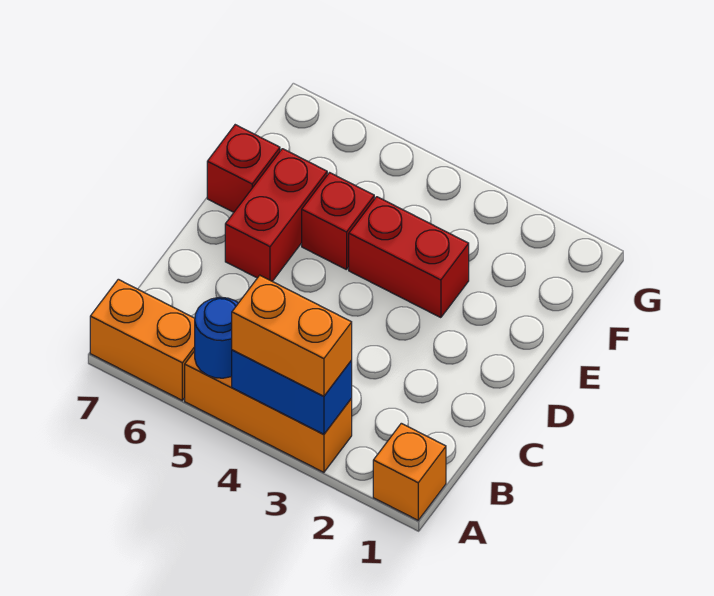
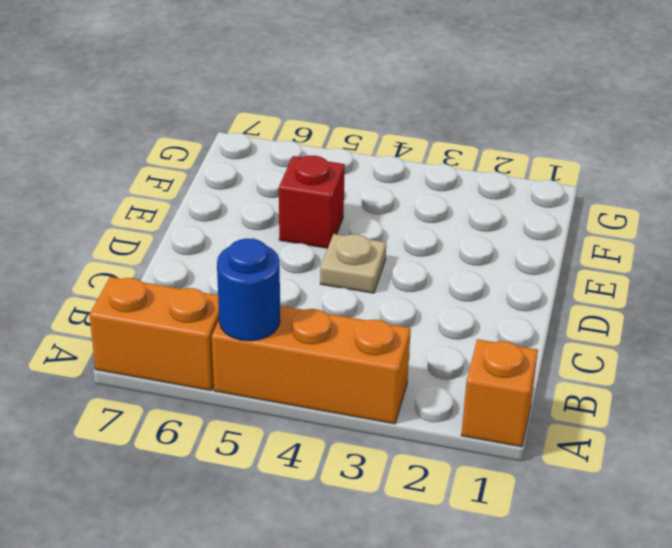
tan 1x1 plate [320,234,386,293] -> none
none -> red 1x2 brick [225,149,327,281]
none -> red 1x2 brick [349,197,469,318]

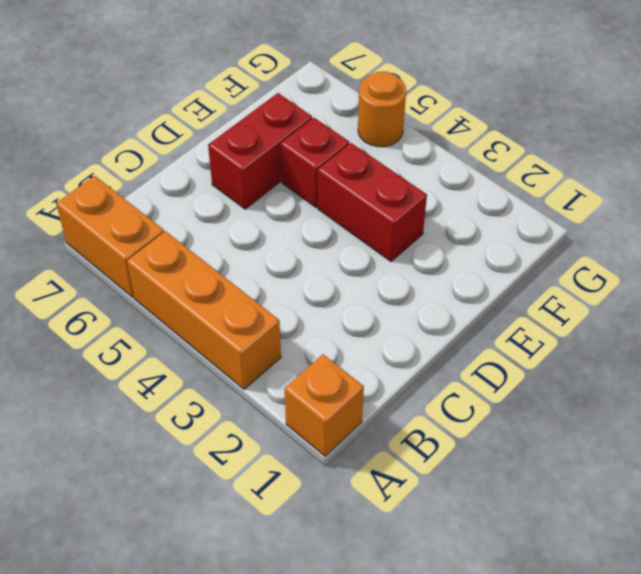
orange 1x1 round brick [358,71,406,147] -> none
none -> red 1x1 brick [207,125,280,212]
none -> blue 1x2 brick [232,350,352,434]

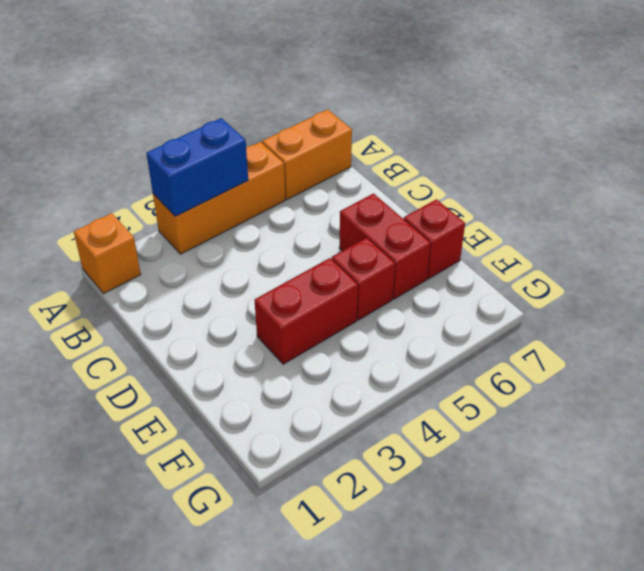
none -> blue 1x1 round brick [195,297,238,378]
none -> orange 1x2 brick [232,275,352,396]

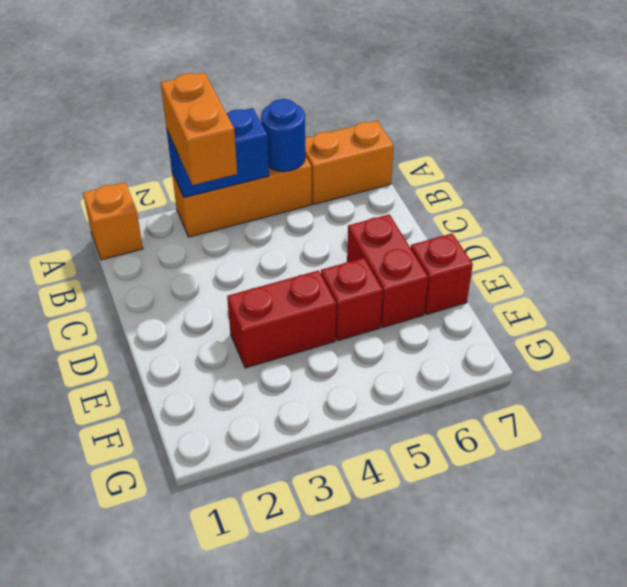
orange 1x2 brick [161,73,237,185] -> orange 1x2 brick turned to [232,275,352,396]

